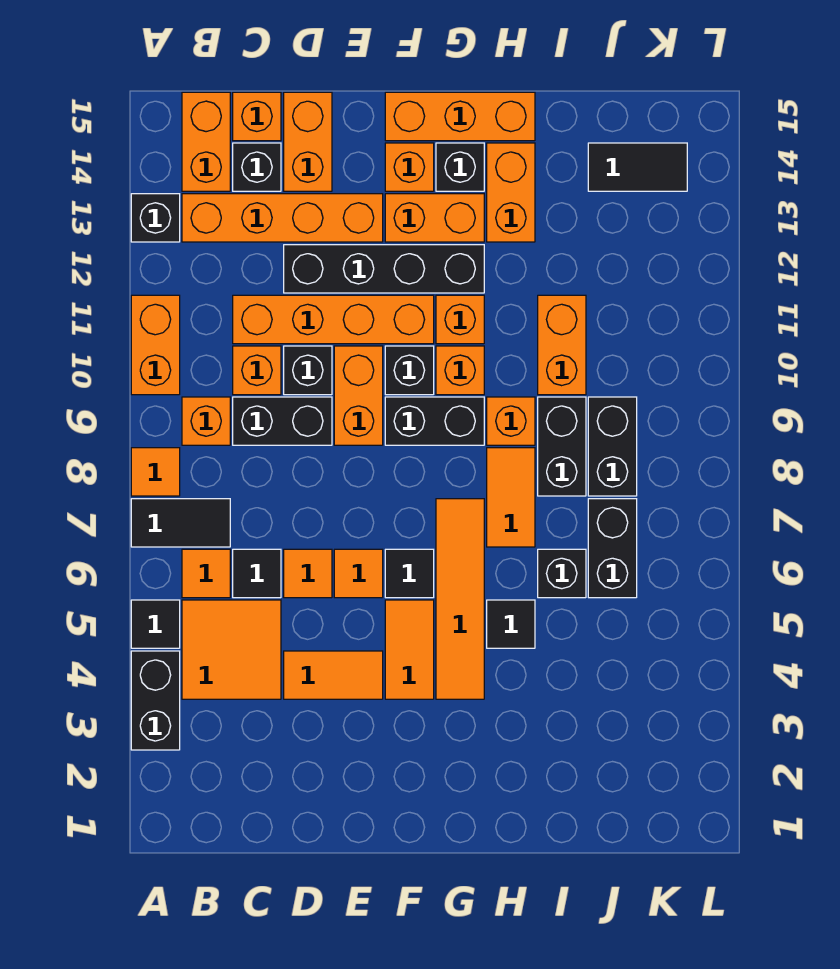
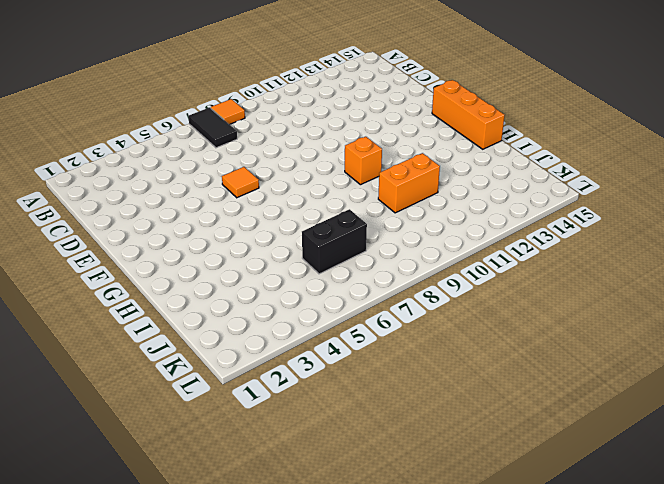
none -> black 1x2 brick [131,651,180,750]
none -> black 1x1 tile [131,600,180,648]
none -> orange 1x2 brick [131,295,180,395]
none -> black 1x1 brick [131,194,180,242]

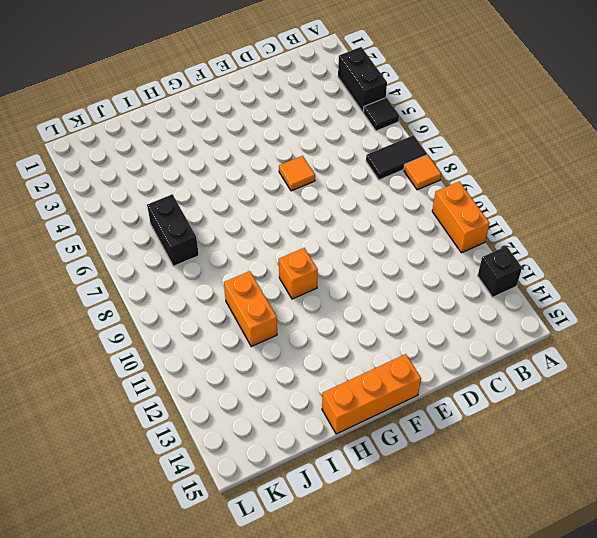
none -> orange 2x2 tile [182,600,281,699]
none -> orange 1x1 tile [182,549,230,598]
none -> orange 1x1 brick [182,397,230,445]
none -> orange 1x4 brick [182,194,383,242]

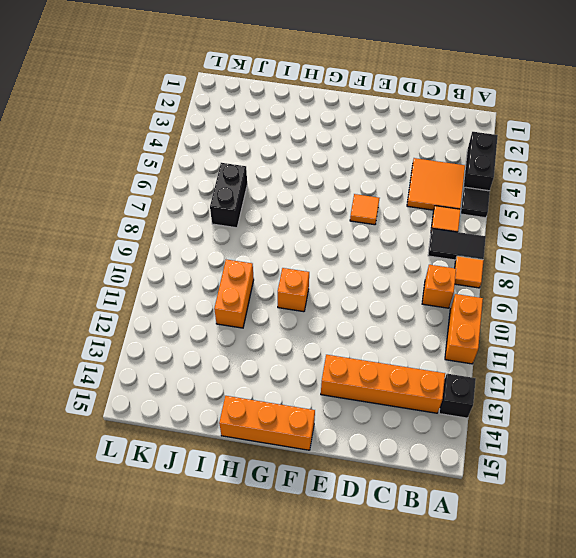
none -> orange 1x2 brick [182,92,230,191]
none -> black 1x1 tile [233,549,281,598]
none -> black 1x2 brick [233,397,332,445]
none -> orange 1x1 brick [233,346,281,395]

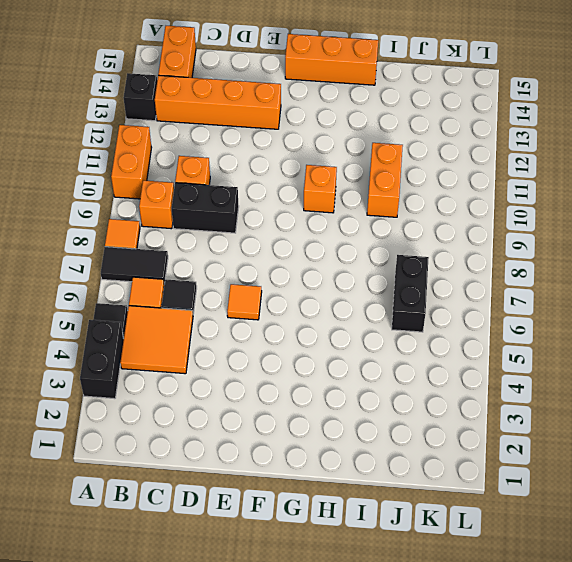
none -> orange 1x4 brick [233,295,434,344]
none -> black 1x1 brick [233,143,281,191]
none -> orange 1x1 brick [233,92,281,141]
none -> orange 1x2 tile [284,651,383,699]

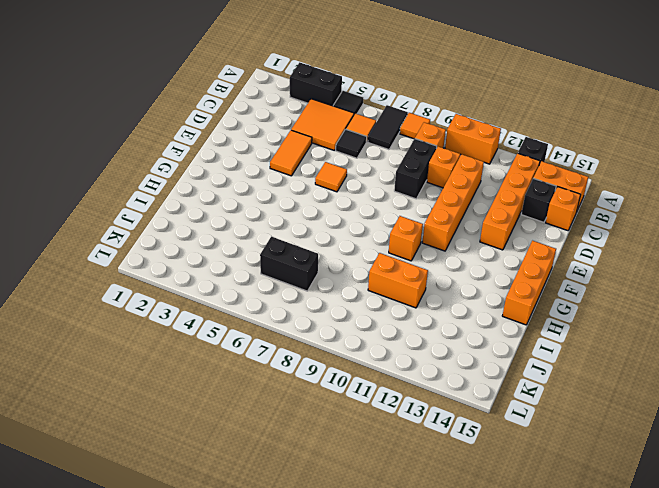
none -> orange 1x1 tile [284,549,332,598]
none -> black 1x1 brick [284,346,332,395]
none -> black 1x4 brick [284,245,484,293]
none -> orange 1x2 brick [284,92,332,191]

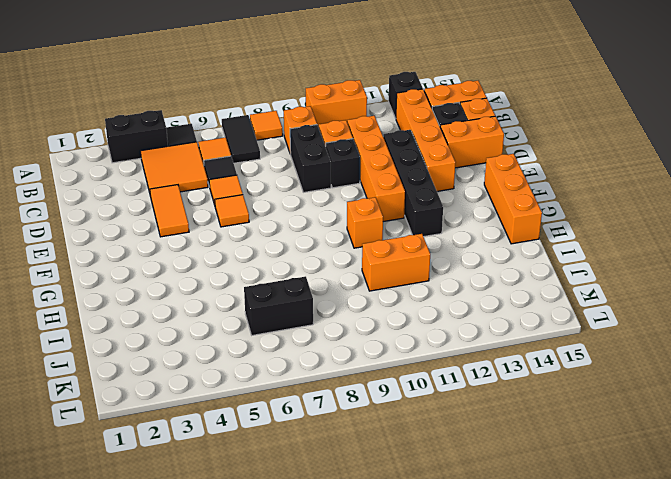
none -> orange 1x2 brick [334,346,383,445]
none -> orange 1x2 tile [385,600,434,699]
none -> black 1x1 tile [385,549,434,598]
none -> black 1x2 brick [385,397,484,445]

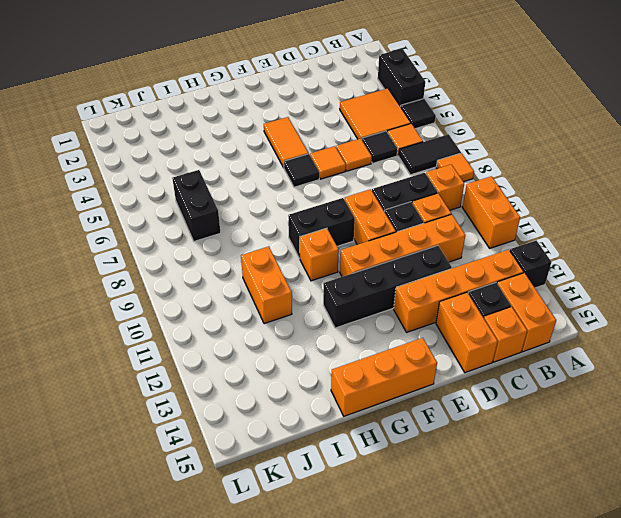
none -> orange 1x2 tile [284,651,383,699]
none -> black 1x1 brick [385,346,434,395]
none -> orange 1x2 brick [385,194,484,242]
none -> orange 1x1 brick [385,143,434,191]

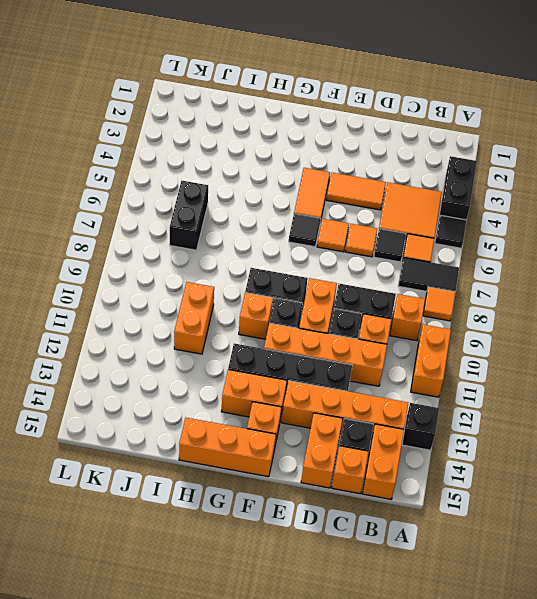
none -> orange 1x4 tile [436,499,484,699]
none -> orange 1x1 brick [436,295,484,344]
none -> black 1x1 brick [436,143,484,191]
none -> black 1x1 tile [487,600,535,648]

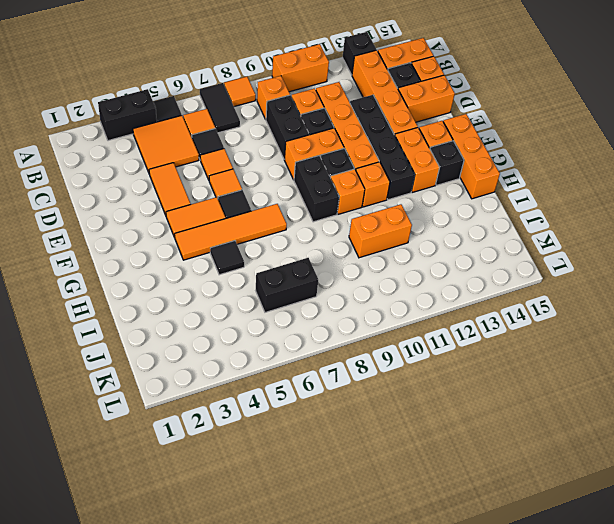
none -> orange 1x2 tile [487,448,535,547]
none -> orange 1x1 brick [487,397,535,445]
none -> orange 1x2 brick [487,143,535,242]
none -> black 1x1 brick [538,549,586,598]

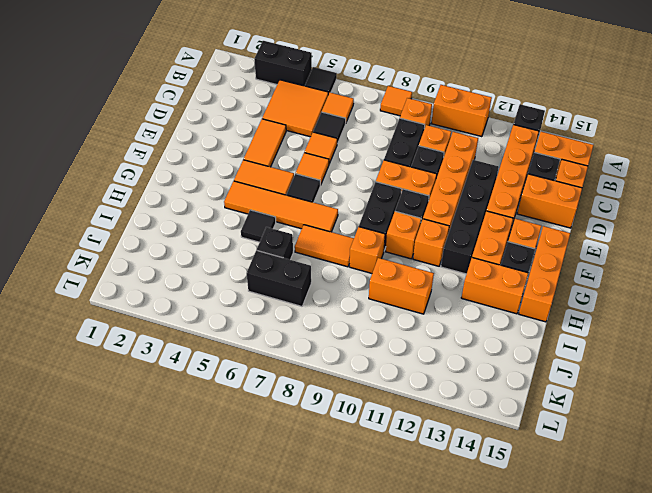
none -> black 1x2 tile [131,499,230,547]
none -> black 1x2 brick [538,397,586,496]
none -> black 1x2 brick [588,397,637,496]
none -> black 1x2 tile [588,143,687,191]

